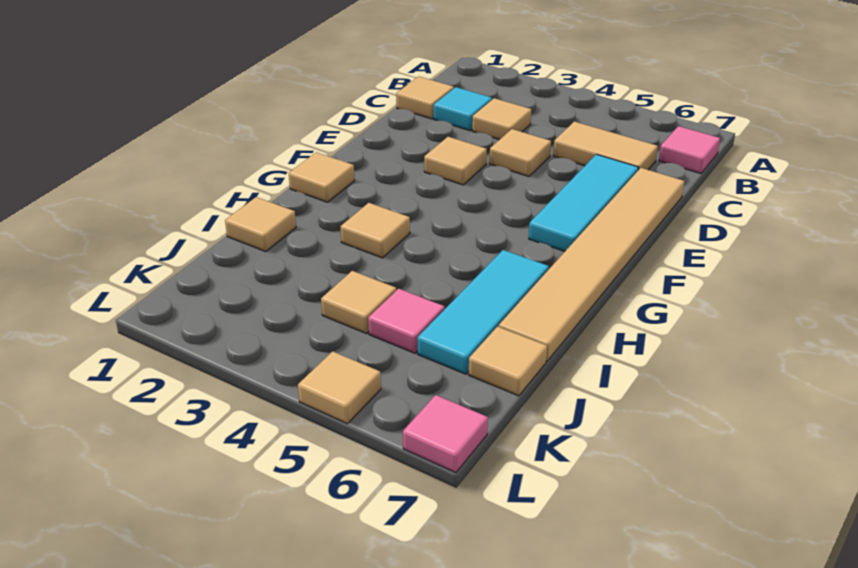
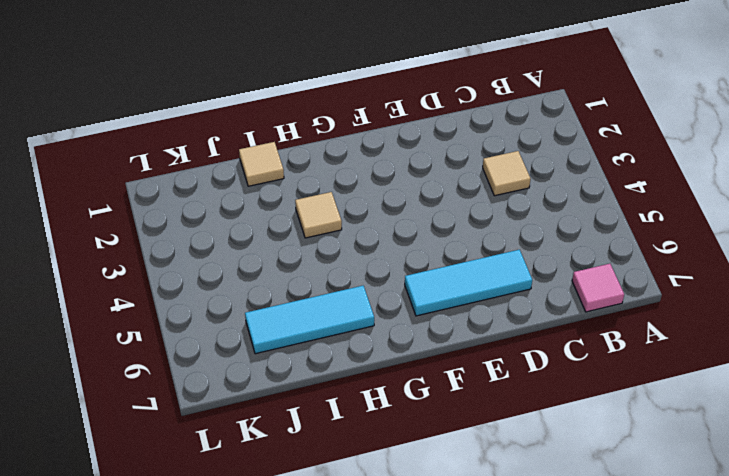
none -> tan 1x1 tile [396,76,454,119]
none -> cyan 1x1 tile [434,87,492,131]
none -> tan 1x2 tile [553,121,658,170]

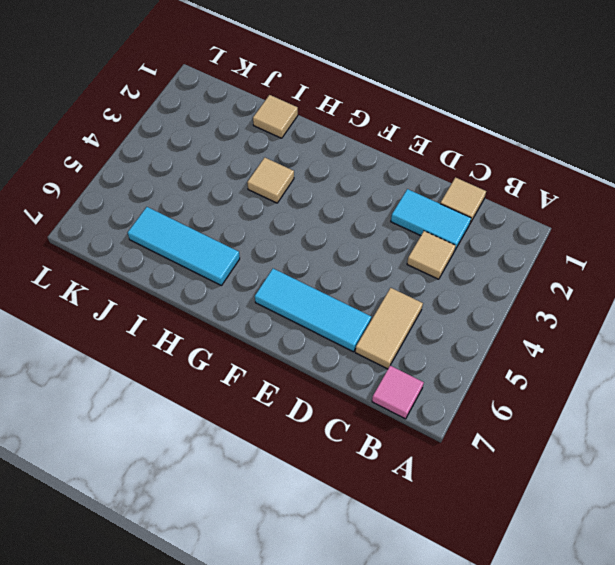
cyan 1x2 tile [391,189,471,251] -> cyan 1x1 tile [434,87,492,131]
none -> tan 1x1 tile [489,129,551,177]
none -> tan 1x6 tile [499,168,684,361]
none -> tan 1x1 tile [424,137,487,185]

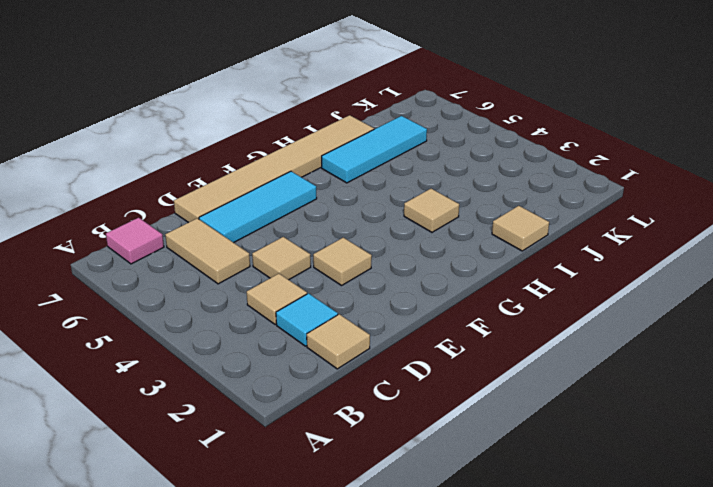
none -> tan 1x1 tile [289,152,355,202]
none -> tan 1x1 tile [321,271,396,334]
none -> pink 1x1 tile [368,289,445,353]

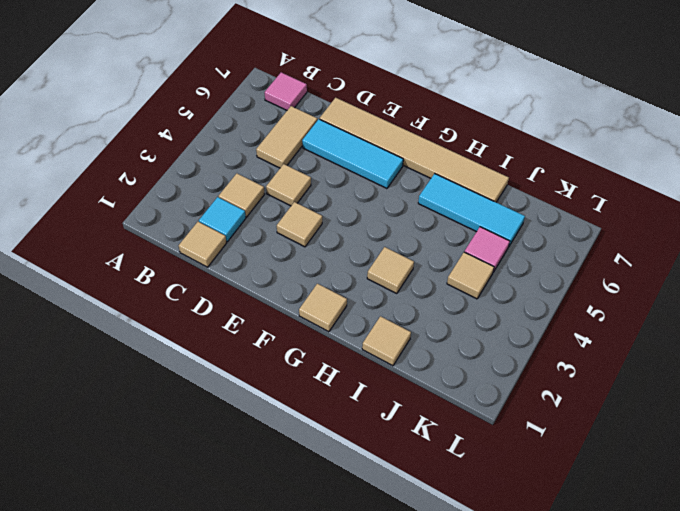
none -> tan 1x1 tile [469,327,547,396]
none -> tan 1x1 tile [298,351,381,424]
none -> pink 1x1 tile [403,395,488,473]

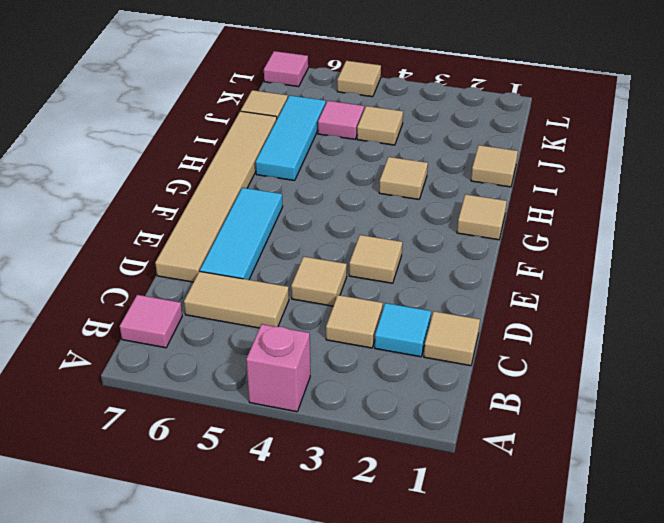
pink 1x1 brick [246,324,310,412] -> none

